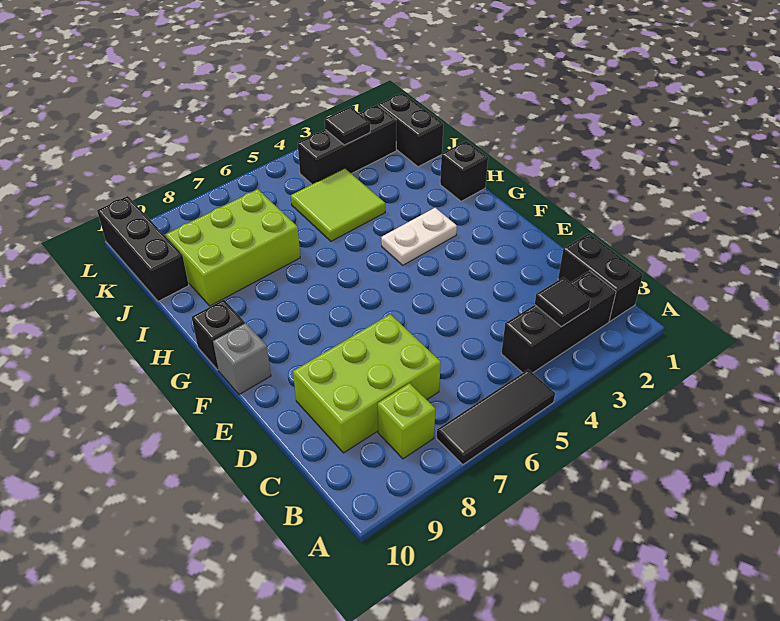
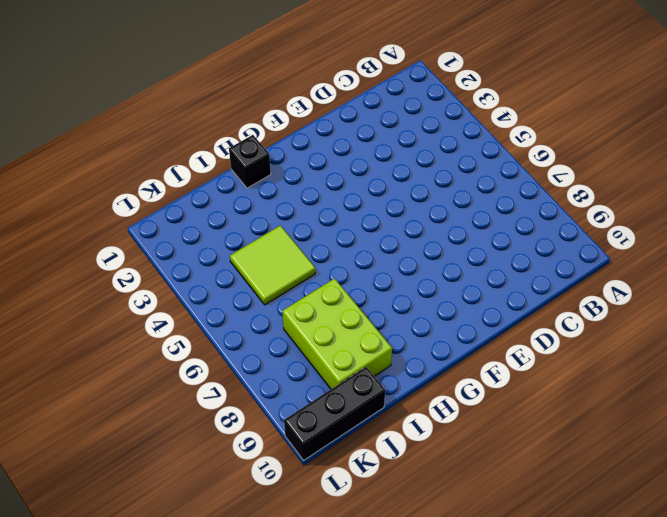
none -> black 1x3 tile [437,369,555,465]
none -> black 1x2 brick [558,233,643,321]
none -> black 1x3 brick [501,271,616,373]

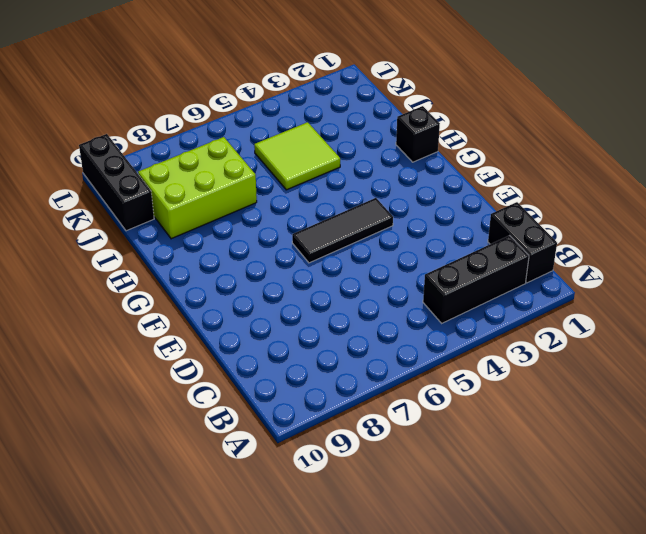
black 1x3 tile [292,198,393,263] -> black 1x3 tile moved to [437,369,555,465]
none -> lime 1x1 brick [378,383,435,459]
none -> lime 2x3 brick [293,314,441,453]
none -> grey 1x1 brick [213,323,271,395]

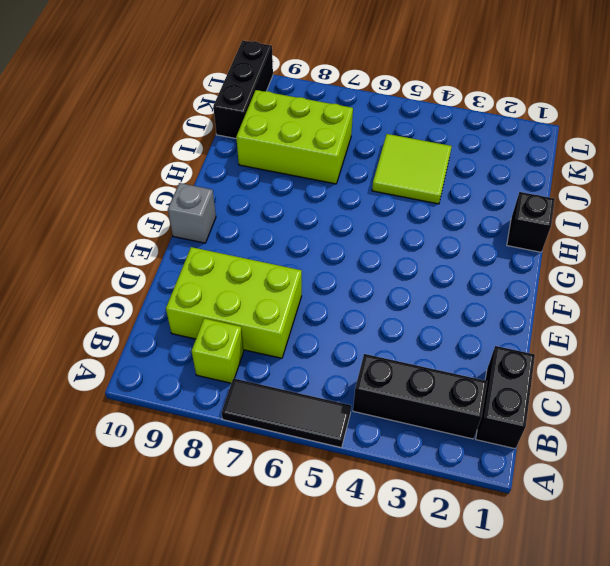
none -> white 1x2 plate [381,208,457,265]
none -> black 1x1 brick [192,300,245,370]
none -> black 1x2 brick [378,93,443,167]

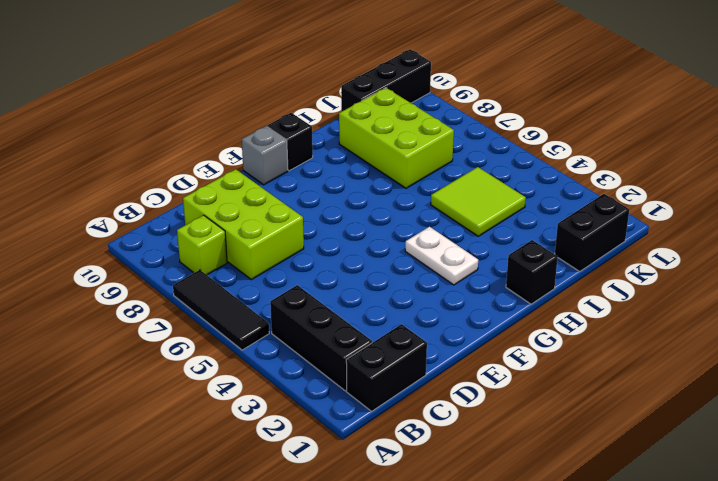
none -> black 1x3 brick [298,105,396,184]
none -> black 1x1 tile [535,277,590,327]
none -> black 1x1 tile [325,107,370,145]

